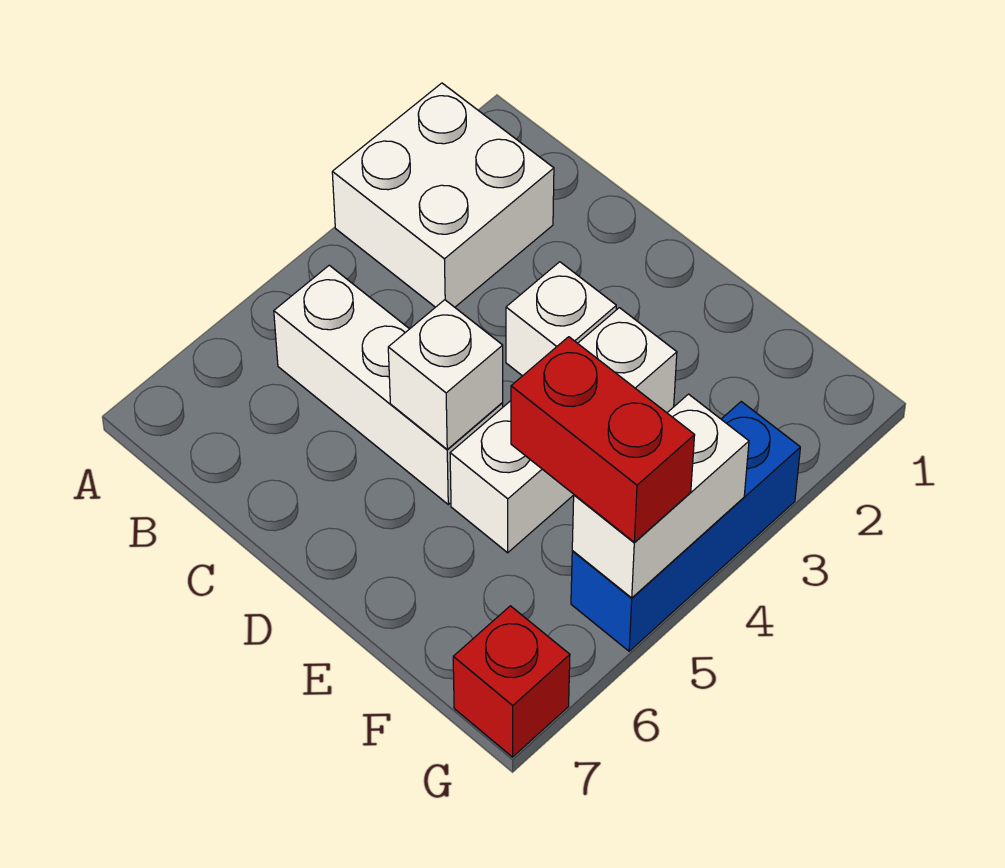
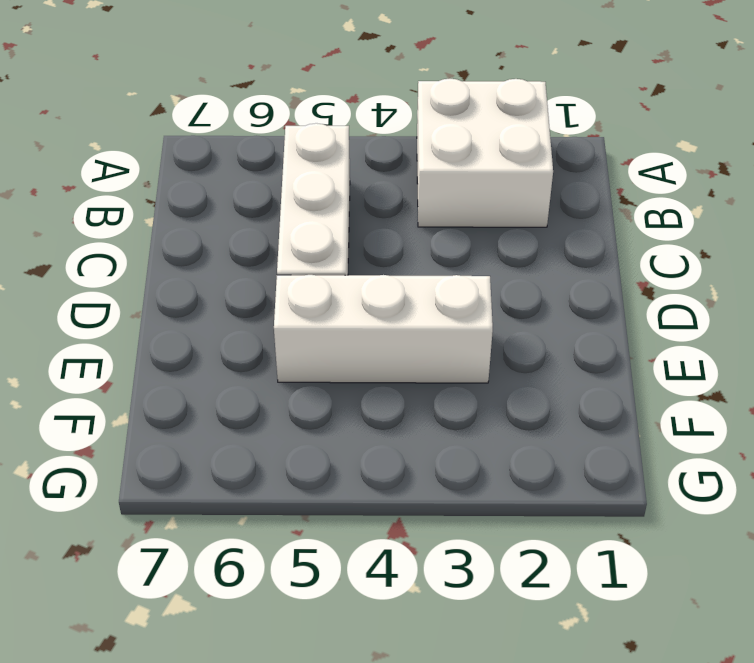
none -> white 1x1 brick [506,262,616,376]
none -> blue 1x3 brick [571,402,800,651]

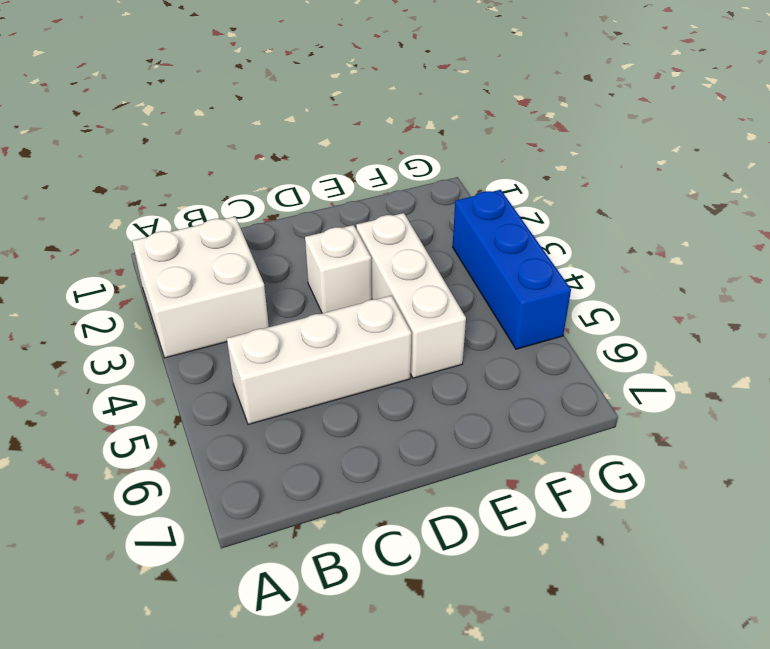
none -> red 1x1 brick [453,606,570,757]
none -> white 1x1 brick [388,300,503,450]

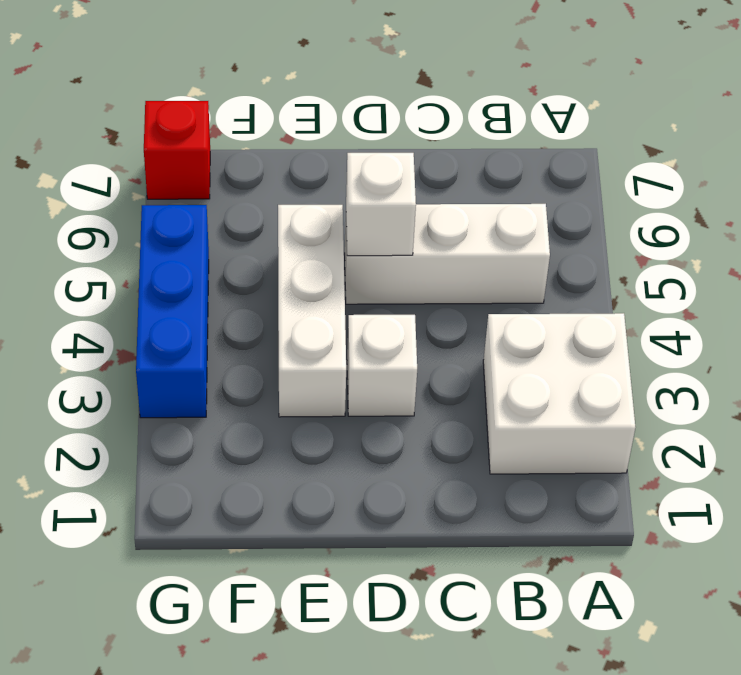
none -> white 1x2 brick [572,394,749,598]
none -> red 1x2 brick [511,337,695,542]

